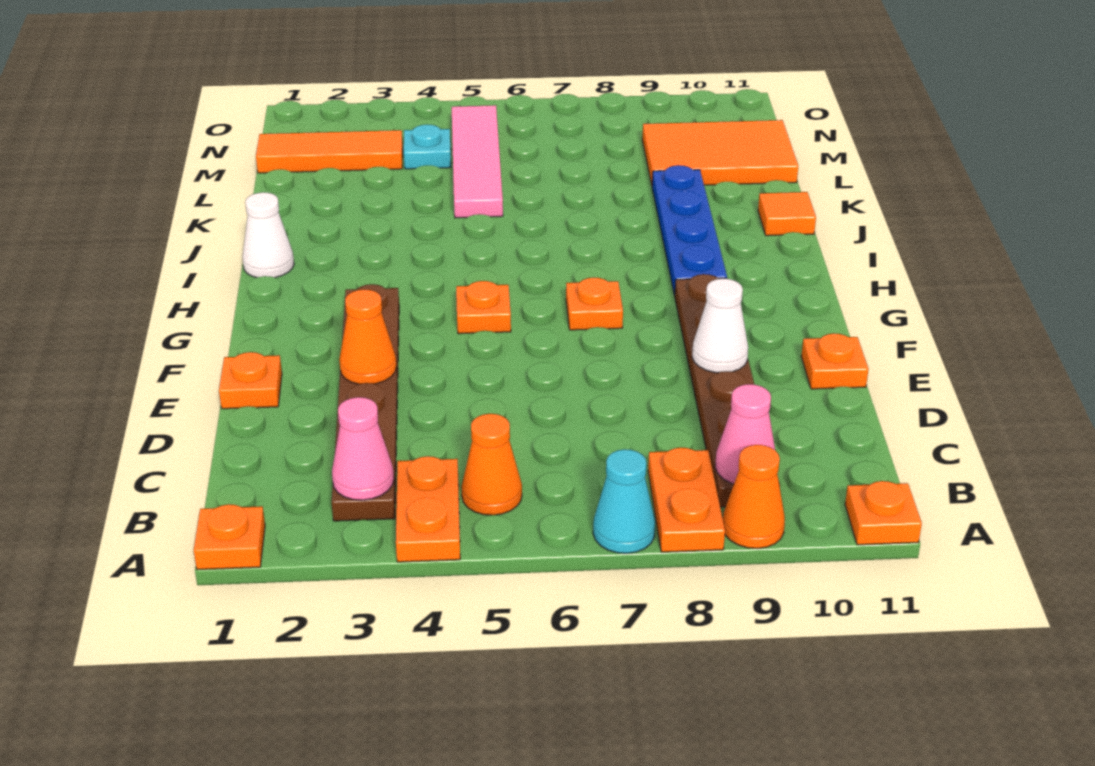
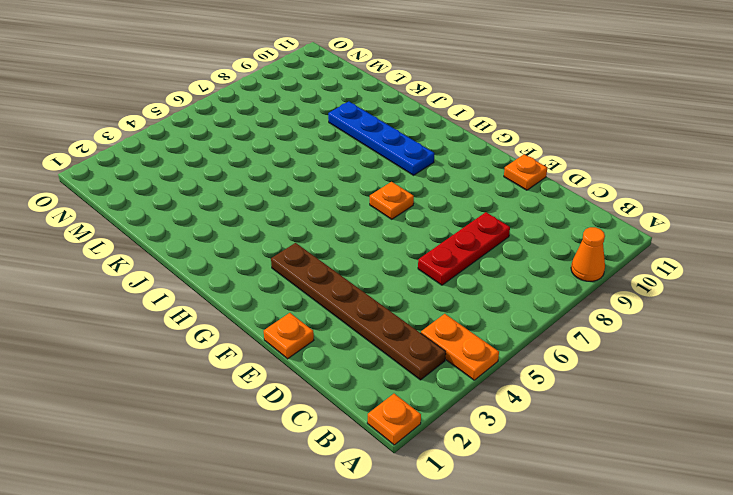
red 1x3 plate [418,212,510,285] -> none
none -> cyan 1x1 cone [593,449,655,553]
none -> orange 1x2 plate [648,447,725,552]
none -> orange 1x1 plate [845,481,922,545]

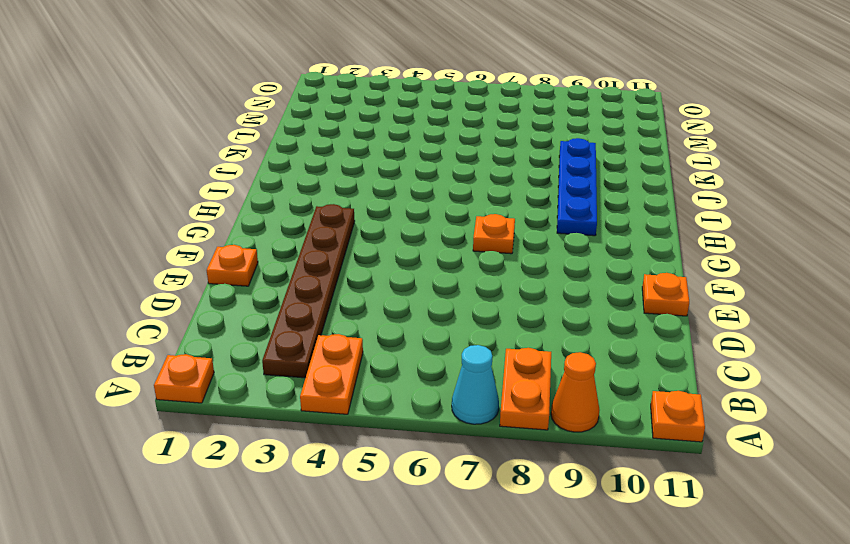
none -> orange 1x1 cone [462,414,522,515]
none -> brown 1x6 plate [675,274,780,507]
none -> orange 1x1 plate [456,281,511,334]

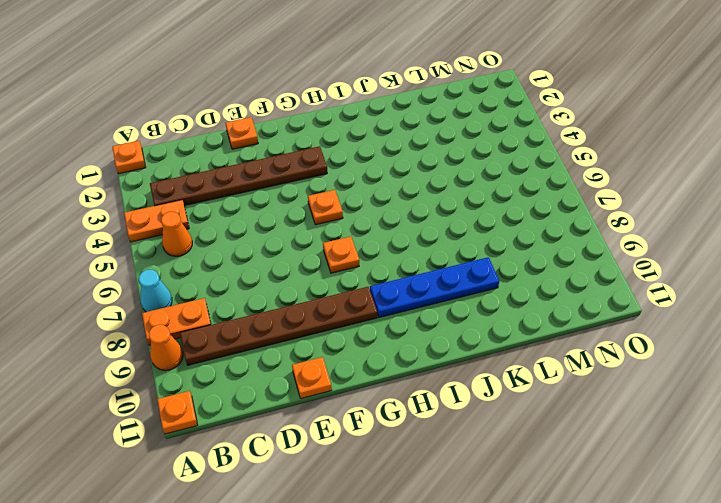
none -> white 1x1 cone [242,192,294,278]
none -> orange 1x1 tile [758,192,816,236]
none -> pink 1x4 tile [452,105,503,218]

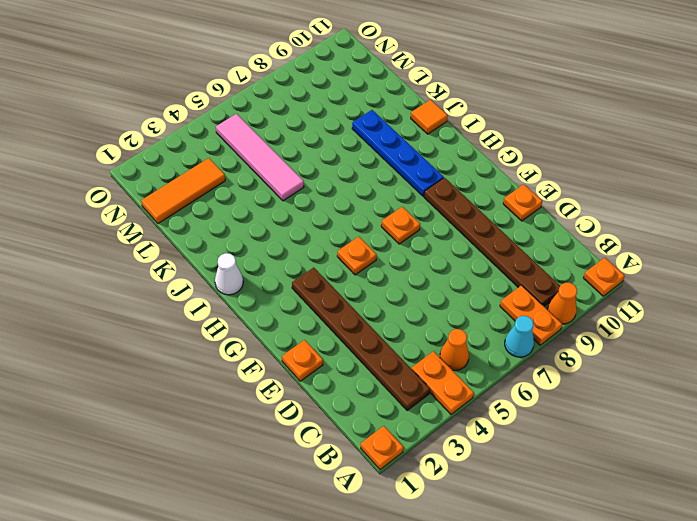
none -> orange 2x3 tile [642,120,798,185]
none -> cyan 1x1 plate [404,124,451,169]
none -> pink 1x1 cone [332,397,394,500]

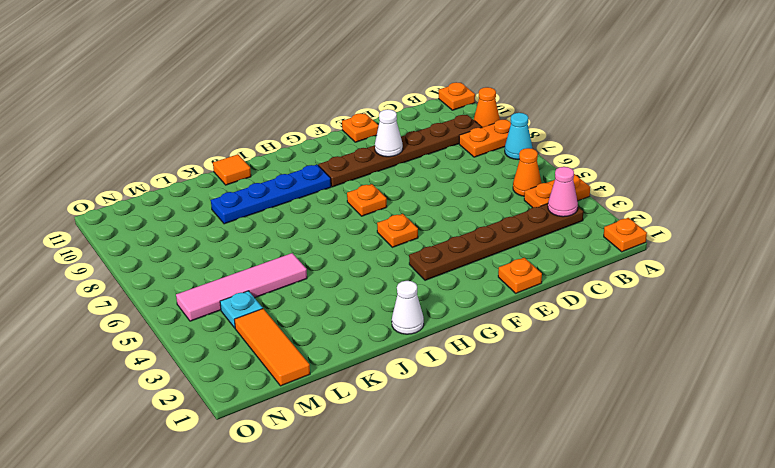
none -> orange 2x3 tile [642,120,798,185]
none -> pink 1x1 cone [715,384,775,484]
none -> orange 1x1 cone [339,289,396,384]

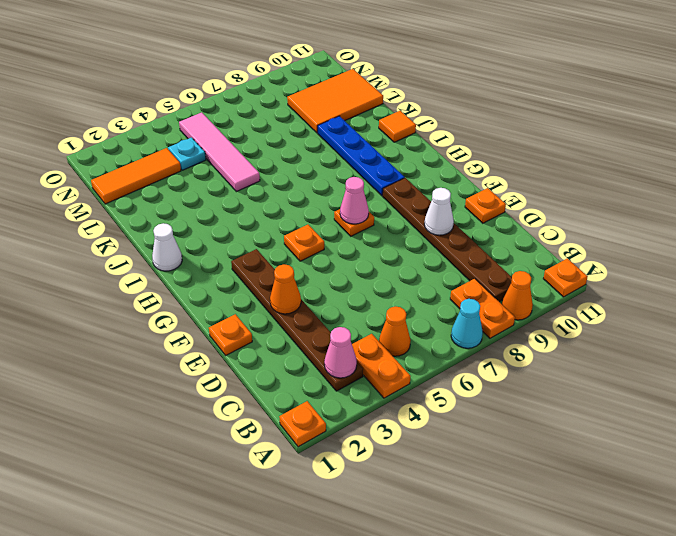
pink 1x1 cone [340,177,369,224] -> pink 1x1 cone moved to [715,384,775,484]

